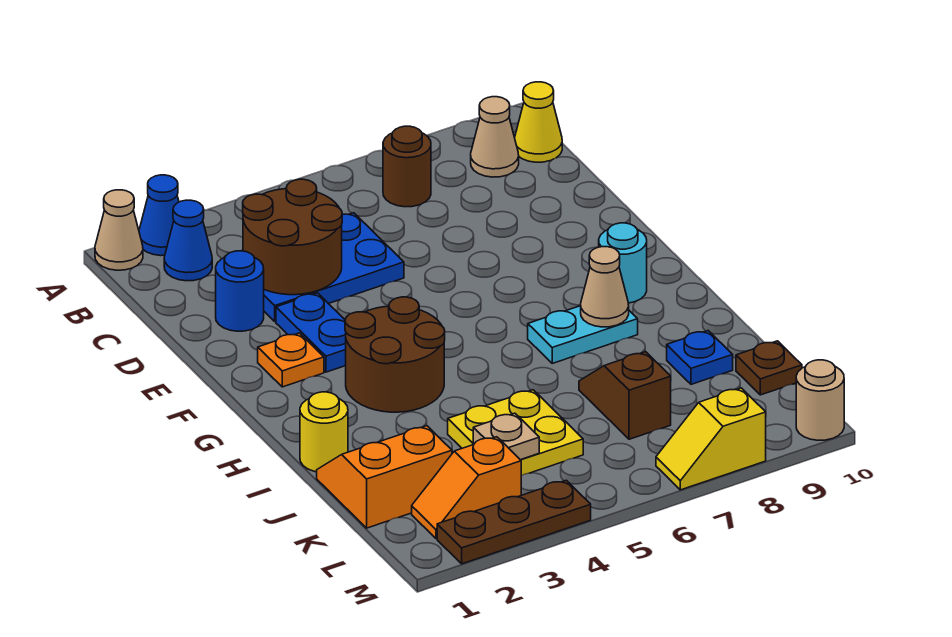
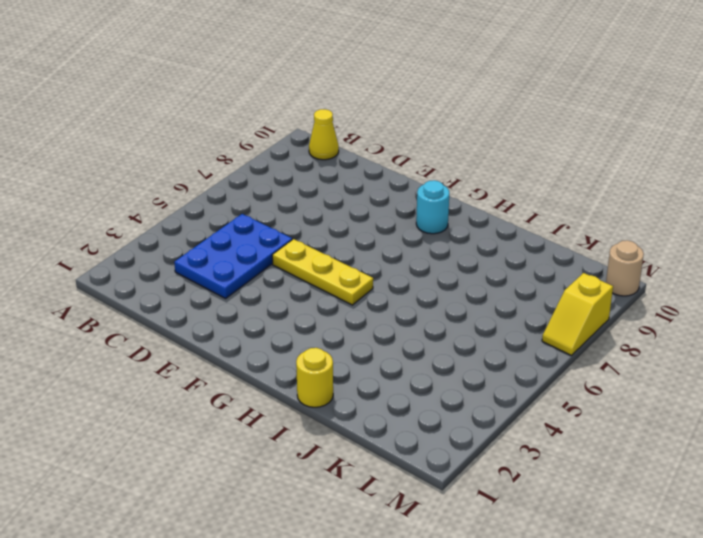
yellow 1x3 plate [272,239,373,305] -> none
none -> tan 1x1 cone [95,190,143,270]
none -> blue 1x1 cone [139,175,179,256]
none -> blue 1x1 cone [164,200,212,281]

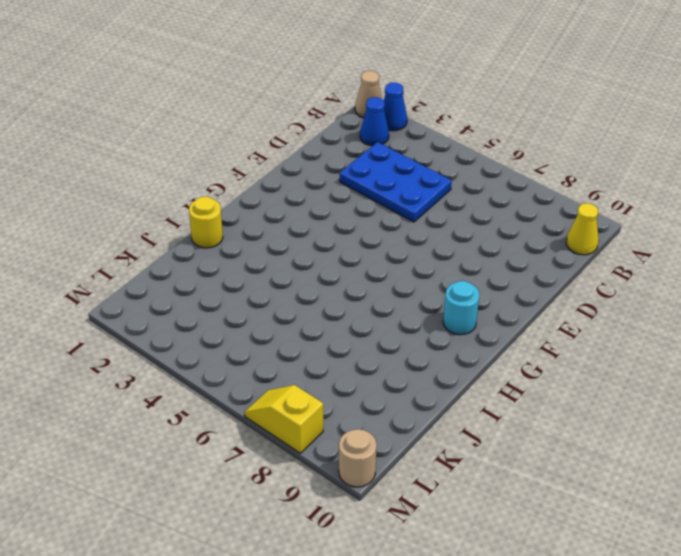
none -> brown 1x1 round brick [383,126,431,207]
none -> tan 1x1 cone [471,97,519,177]
none -> blue 1x1 round brick [216,251,264,331]

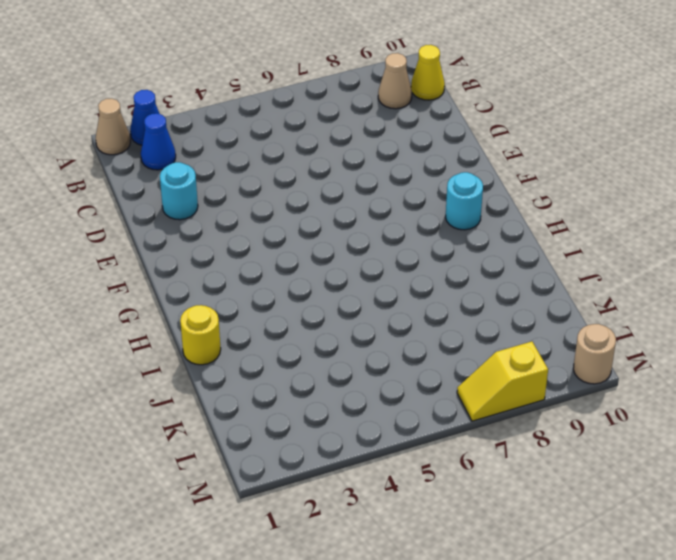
cyan 1x1 round brick [160,162,198,220] -> blue 1x1 round brick [216,251,264,331]
none -> brown 1x1 round brick [383,126,431,207]
none -> blue 2x3 plate [242,213,404,322]
none -> blue 1x2 plate [276,293,346,372]

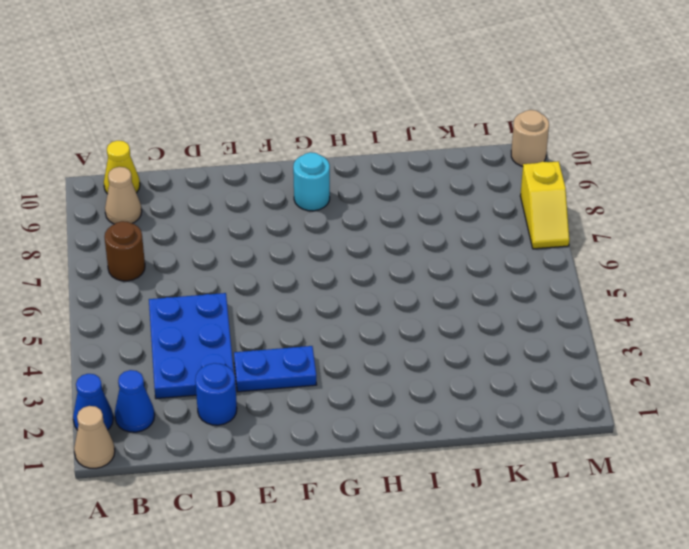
none -> orange 1x1 plate [258,333,324,387]
none -> brown 2x2 round brick [345,297,445,412]
none -> cyan 1x2 plate [528,306,638,363]

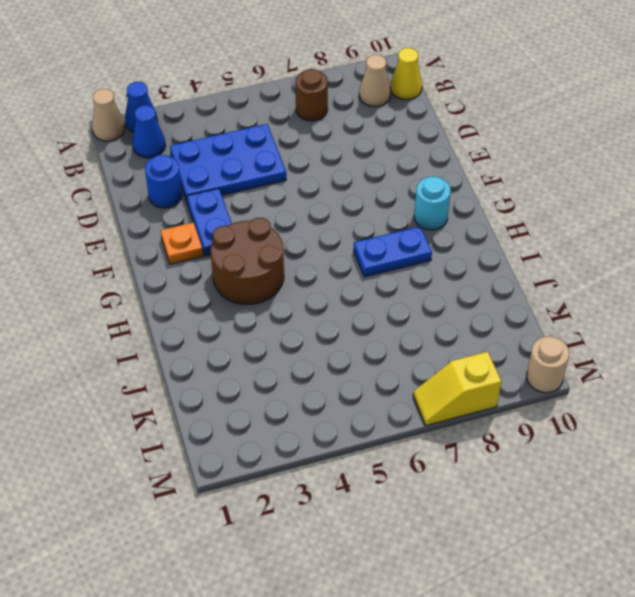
blue 1x2 plate [354,226,432,277] -> cyan 1x2 plate [528,306,638,363]
none -> yellow 1x1 round brick [300,392,348,472]
none -> orange 2x2 slope [317,426,452,528]
none -> yellow 2x2 plate [448,390,583,476]

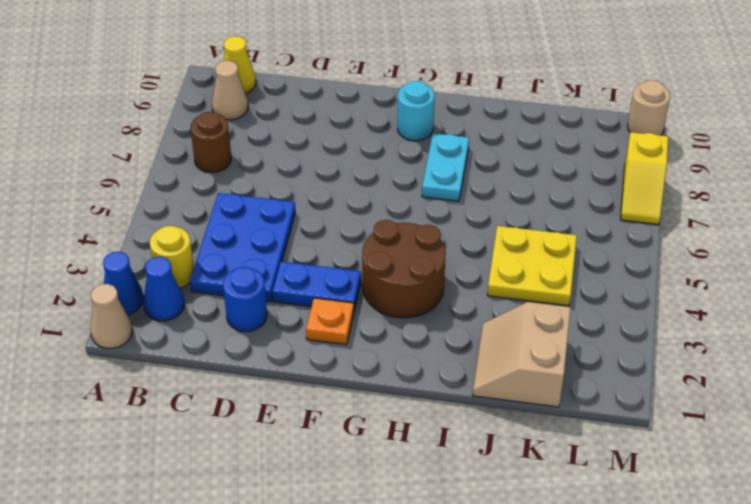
yellow 1x1 round brick [150,226,194,288] -> yellow 1x1 round brick moved to [300,392,348,472]
tan 2x2 slope [473,302,571,407] -> orange 2x2 slope [317,426,452,528]
none -> brown 1x2 slope [579,352,671,439]
none -> blue 1x1 plate [667,331,733,384]
none -> brown 1x1 plate [736,341,802,395]

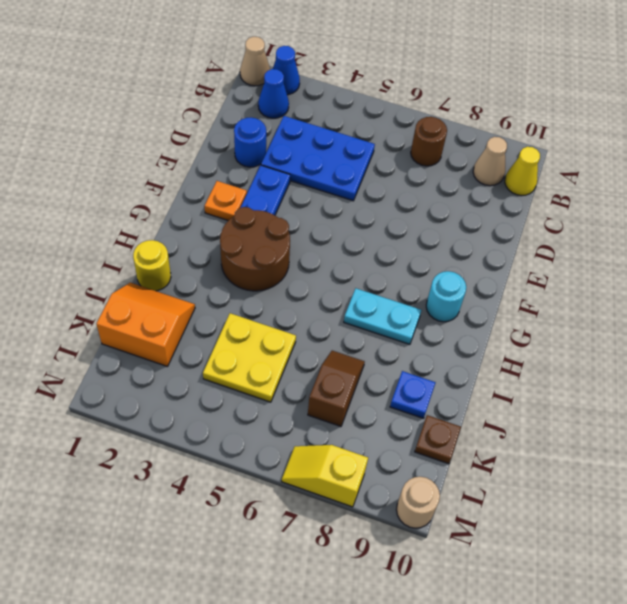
none -> orange 1x2 slope [412,437,521,539]
none -> brown 1x3 plate [437,480,591,564]
none -> brown 2x2 round brick [243,179,342,295]

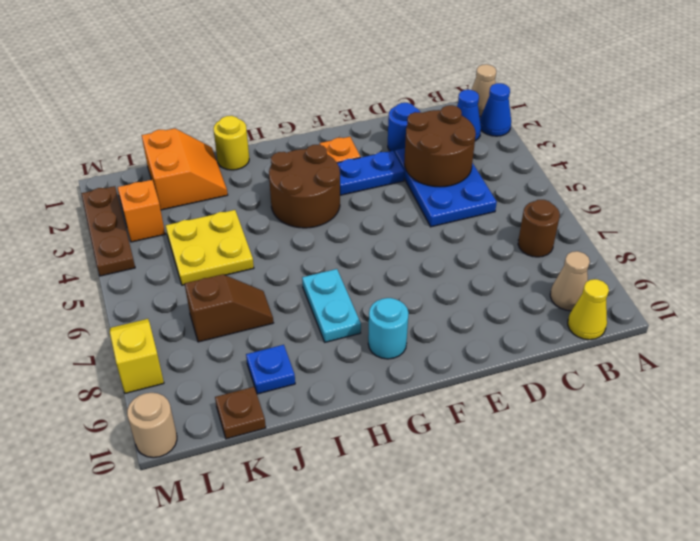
none -> tan 1x1 cone [581,247,629,327]
none -> tan 1x1 plate [473,413,539,460]

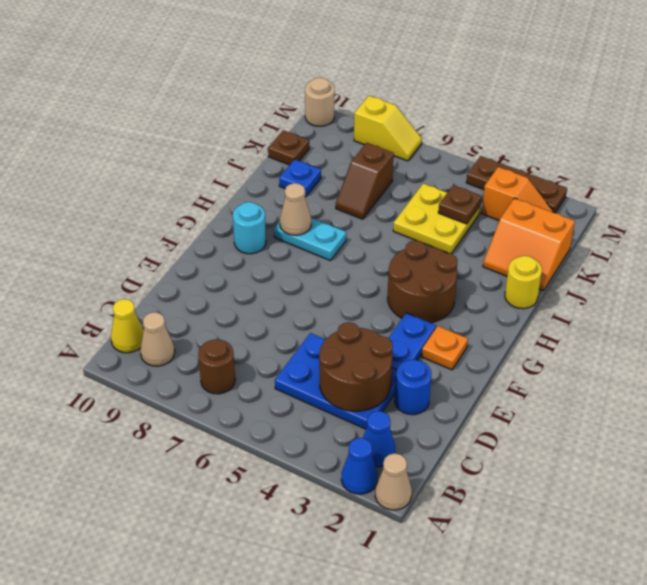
brown 1x1 plate [438,185,481,224] -> tan 1x1 plate [473,413,539,460]

